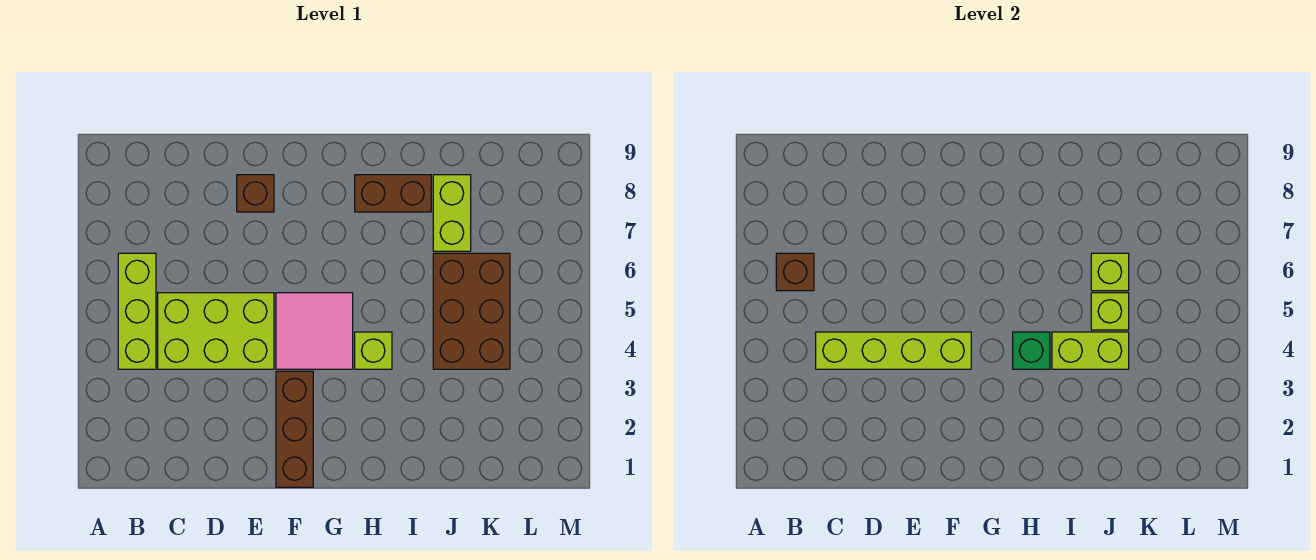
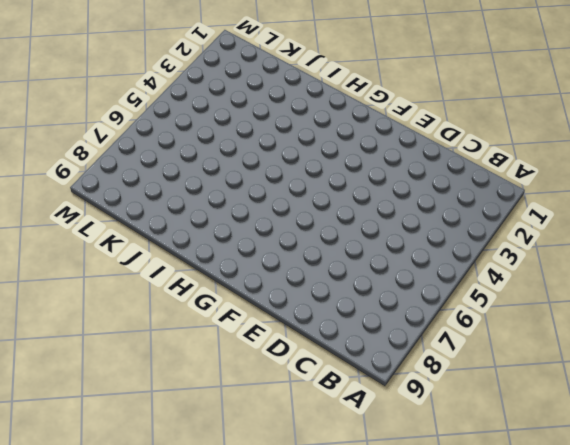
none -> lime 1x3 brick [118,253,156,369]
none -> lime 2x3 brick [158,293,274,369]
none -> brown 1x1 brick [237,175,274,212]

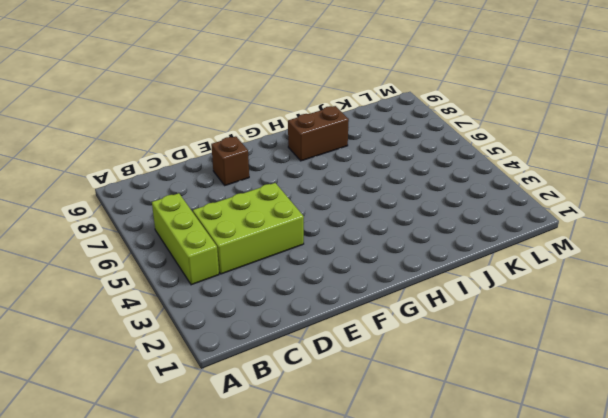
none -> brown 1x3 brick [276,371,313,487]
none -> pink 2x2 tile [276,293,353,369]
none -> lime 1x1 brick [355,332,392,369]

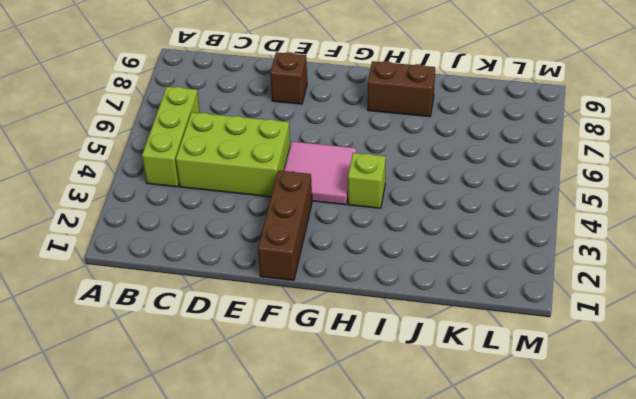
none -> brown 2x3 brick [433,253,510,369]
none -> lime 1x2 brick [433,175,471,251]
none -> brown 1x1 brick [776,253,814,291]

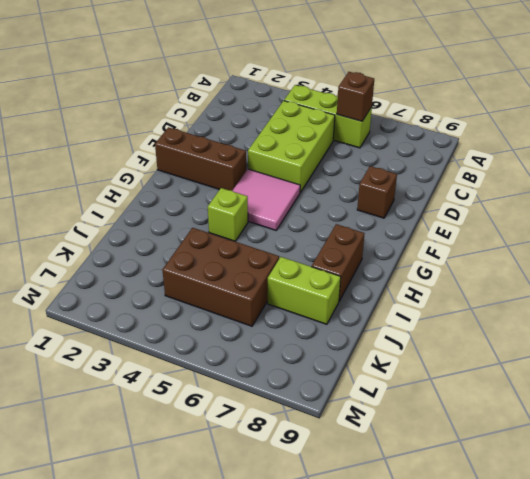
none -> lime 1x4 brick [816,332,971,369]
none -> green 1x1 brick [1013,332,1050,369]
none -> lime 1x2 brick [1052,332,1129,369]

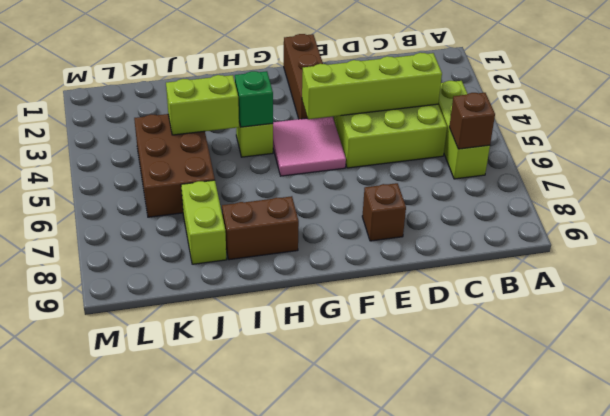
none -> lime 1x1 brick [1091,293,1129,330]
none -> lime 1x1 brick [1091,253,1129,291]

